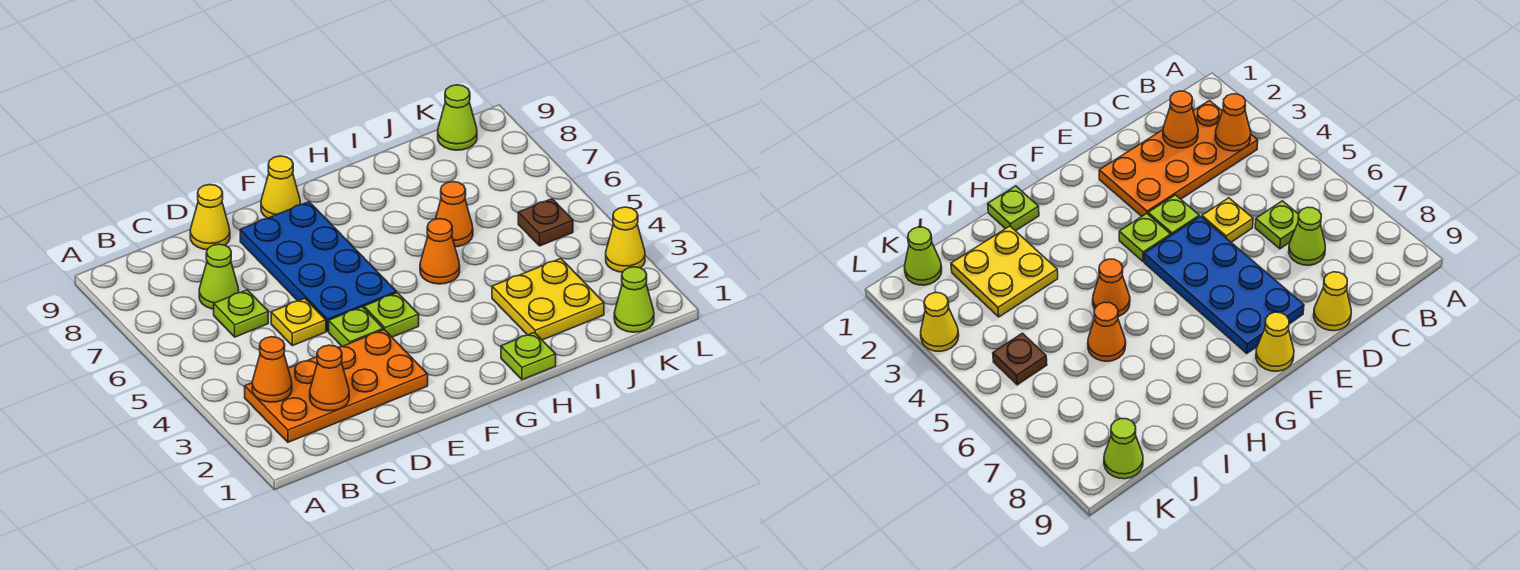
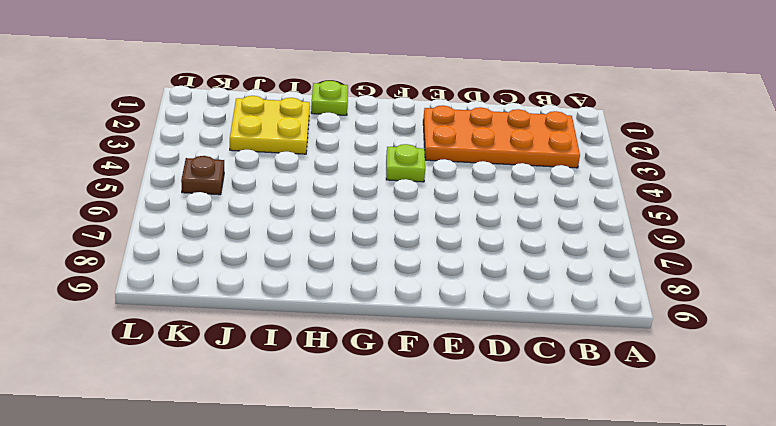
none -> lime 1x1 plate [214,290,268,337]
none -> lime 1x1 cone [199,244,239,309]
none -> yellow 1x1 plate [271,298,326,346]

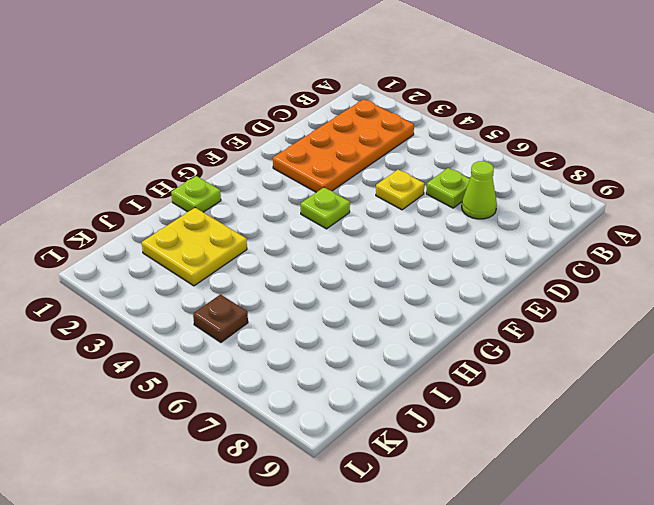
none -> yellow 1x1 cone [190,185,230,250]
none -> lime 1x1 plate [329,307,383,347]
none -> blue 2x4 plate [240,202,397,331]

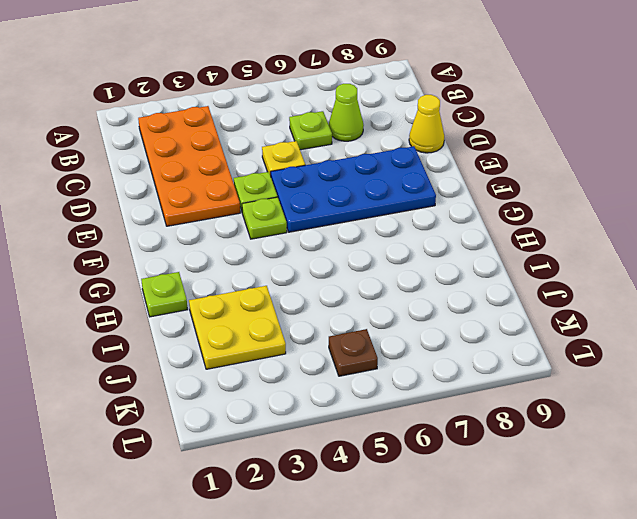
none -> yellow 1x1 cone [261,156,301,218]
none -> orange 1x1 cone [420,219,460,284]
none -> orange 1x1 cone [436,182,473,247]

